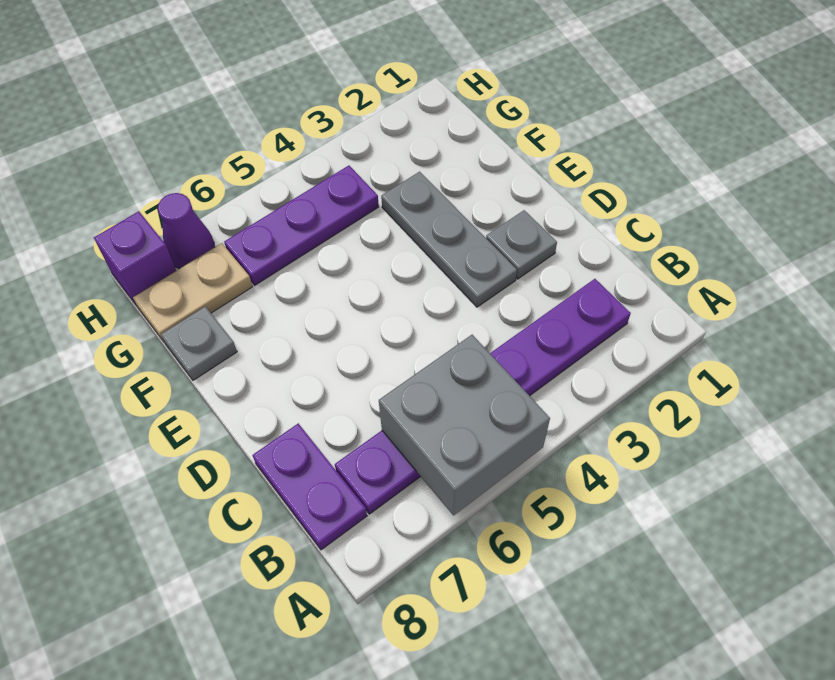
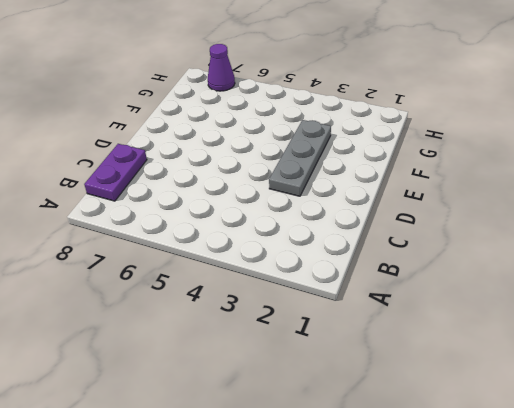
none -> purple 1x6 plate [335,279,631,514]
none -> grey 1x1 plate [486,210,557,279]

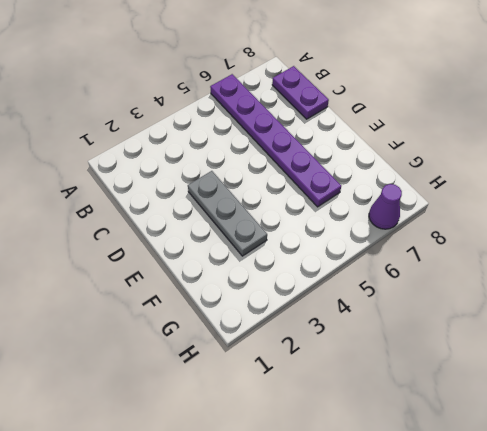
purple 1x6 plate [210,74,341,207] -> purple 1x6 plate turned to [335,279,631,514]
none -> grey 1x1 plate [486,210,557,279]
none -> grey 1x1 plate [161,306,237,380]

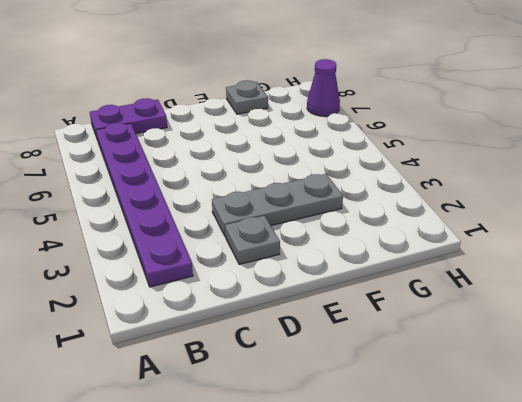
none -> purple 1x3 plate [224,166,379,285]
none -> tan 1x2 plate [133,243,253,343]

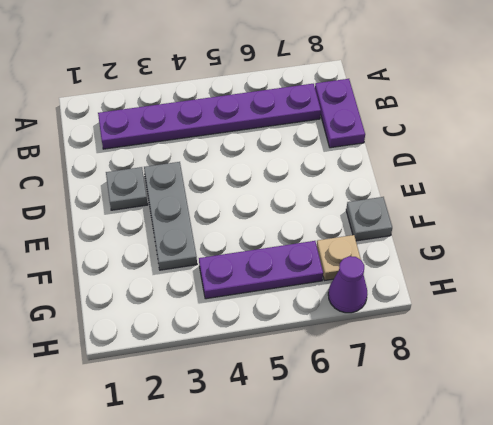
tan 1x1 plate [317,235,361,281] -> tan 1x2 plate [133,243,253,343]
none -> purple 1x1 brick [94,211,176,306]
none -> grey 2x2 brick [379,335,550,515]

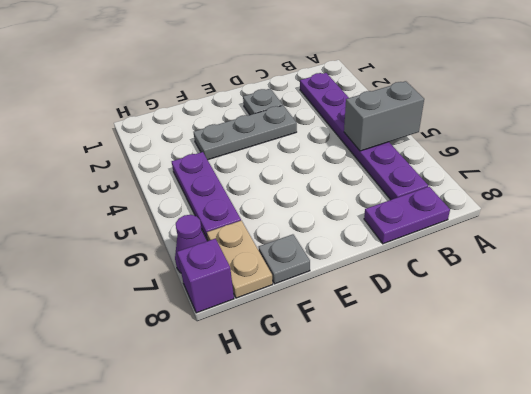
grey 1x2 brick [344,81,424,151] -> grey 2x2 brick [379,335,550,515]

